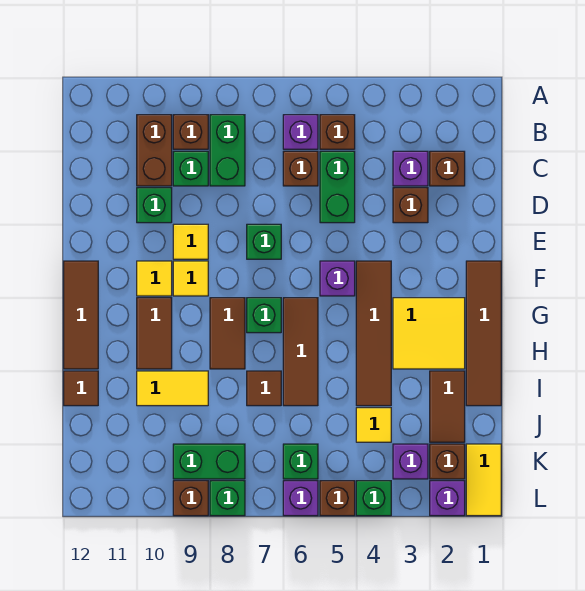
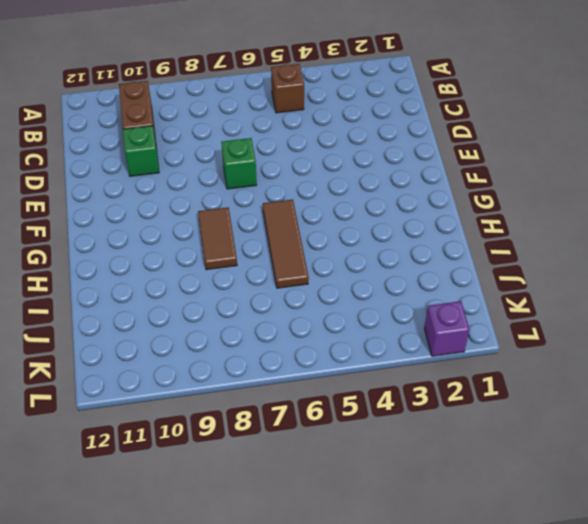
none -> purple 1x1 brick [283,115,318,149]
none -> green 1x2 brick [210,115,245,186]
none -> brown 1x1 brick [173,115,208,149]
none -> brown 1x1 brick [430,151,465,186]

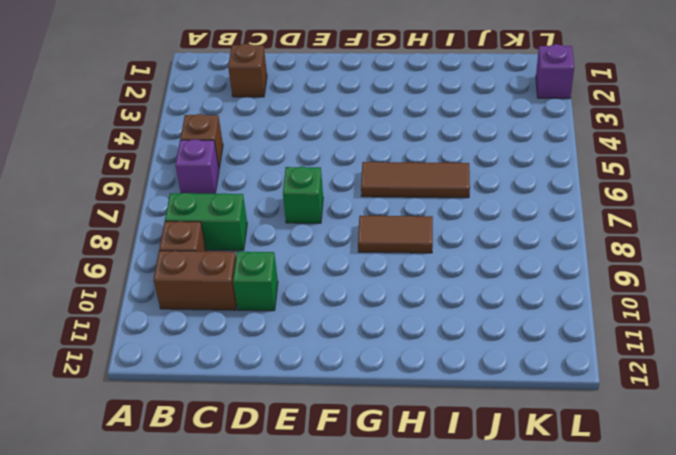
none -> purple 1x1 brick [393,151,428,186]
none -> green 1x2 brick [320,151,355,223]
none -> brown 1x1 brick [283,151,318,186]
none -> green 1x1 brick [173,151,208,186]

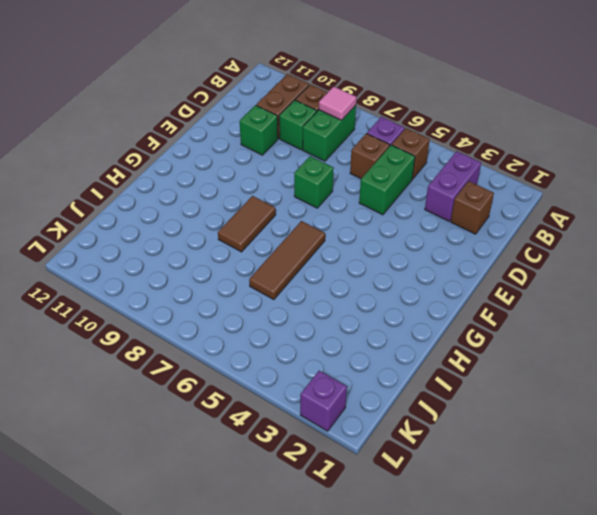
purple 1x2 brick [425,151,481,221] -> purple 1x1 brick [393,151,428,186]
pink 1x1 tile [319,87,356,120] -> none
none -> brown 1x1 brick [393,188,428,223]
none -> yellow 1x1 tile [173,224,208,259]
none -> brown 1x4 tile [466,261,501,406]
none -> brown 1x4 tile [356,261,391,406]

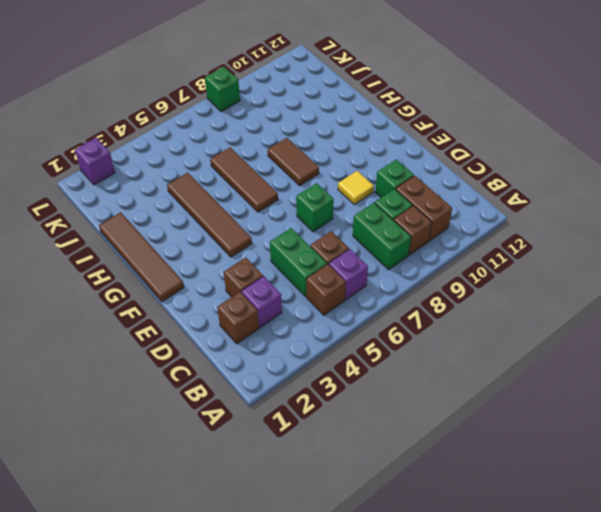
none -> purple 1x1 brick [320,261,355,296]
none -> yellow 1x1 tile [173,261,208,296]
none -> yellow 1x1 tile [137,261,172,296]
none -> brown 1x3 tile [64,261,98,369]

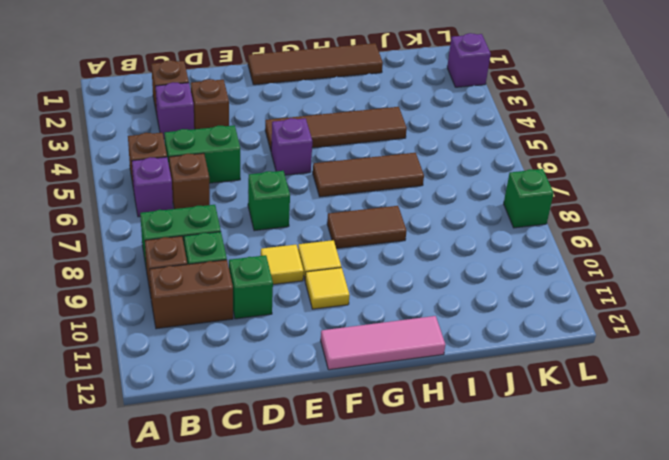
pink 1x3 tile [321,316,445,370] -> brown 1x3 tile [64,261,98,369]
none -> yellow 2x2 tile [393,298,465,369]
none -> green 1x1 brick [247,298,281,333]
none -> brown 1x2 tile [137,298,172,369]
none -> brown 1x2 tile [430,371,465,442]

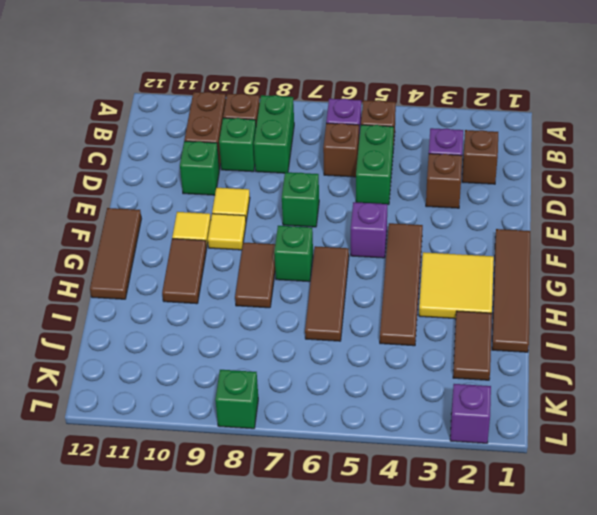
none -> brown 1x1 tile [247,371,281,406]
none -> yellow 1x2 tile [137,371,208,406]
none -> brown 1x1 tile [64,371,98,406]
none -> yellow 1x1 tile [356,408,391,442]

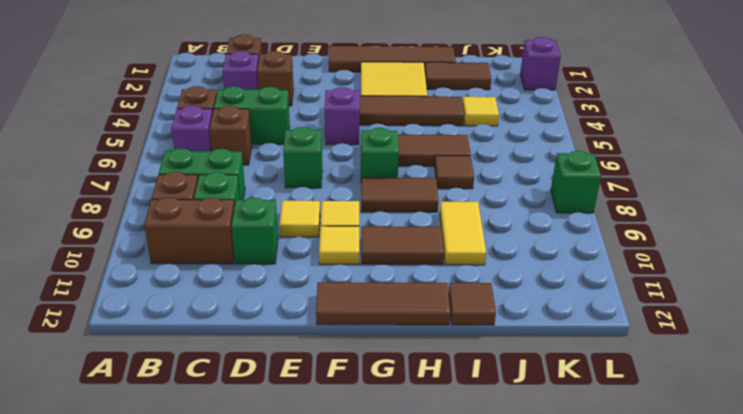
none -> yellow 1x2 tile [466,444,501,516]
none -> brown 1x1 brick [430,444,465,479]
none -> purple 1x1 brick [393,444,428,479]
none -> green 1x1 brick [283,444,318,479]

